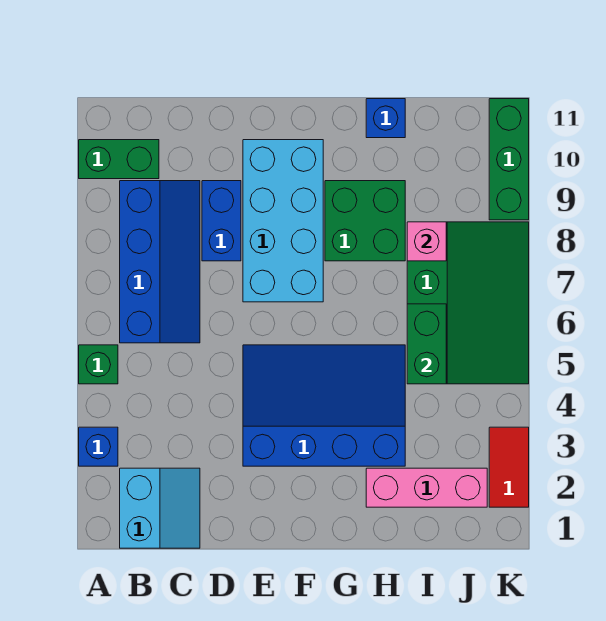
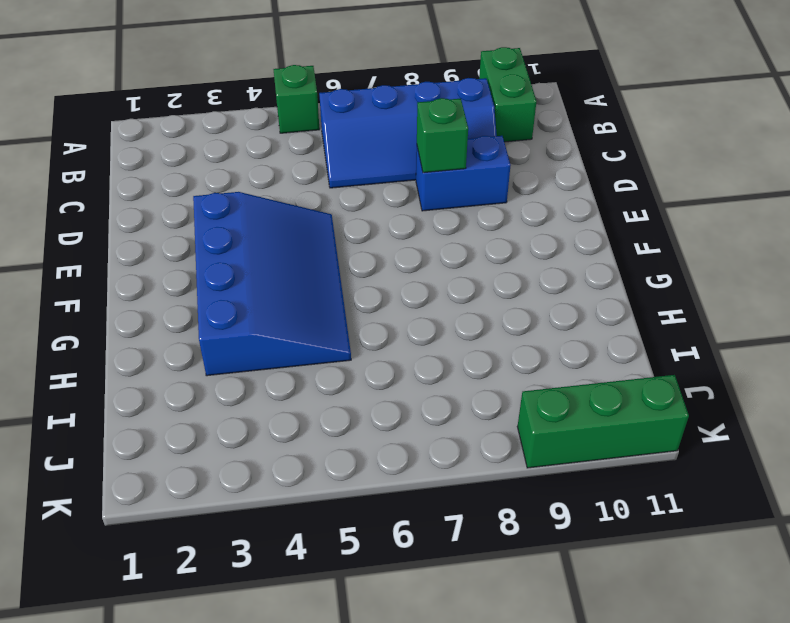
green 1x1 brick [417,98,468,173] -> none
none -> blue 1x1 brick [79,427,118,466]
none -> cyan 2x2 slope [120,468,200,548]
none -> cyan 2x4 brick [243,140,323,302]

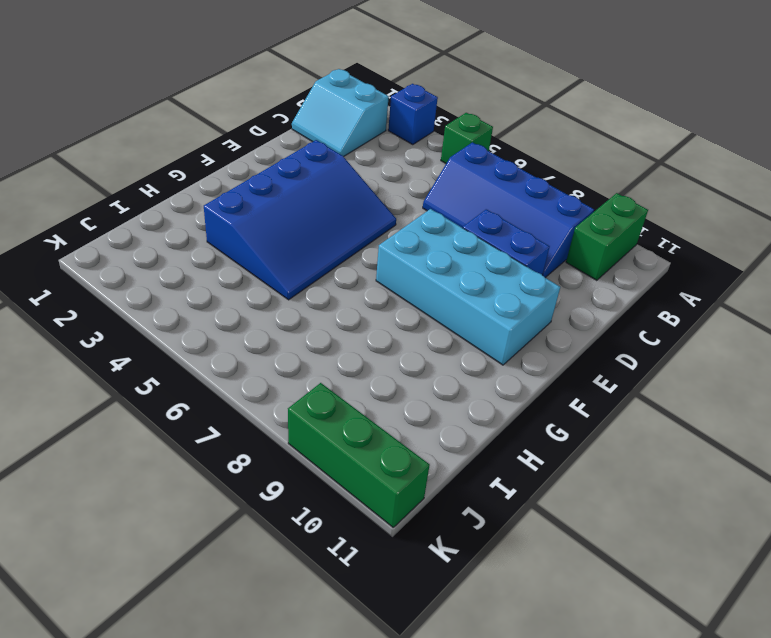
none -> green 2x2 brick [325,181,405,261]
none -> pink 1x3 brick [366,468,487,507]
none -> blue 1x1 brick [366,99,405,138]

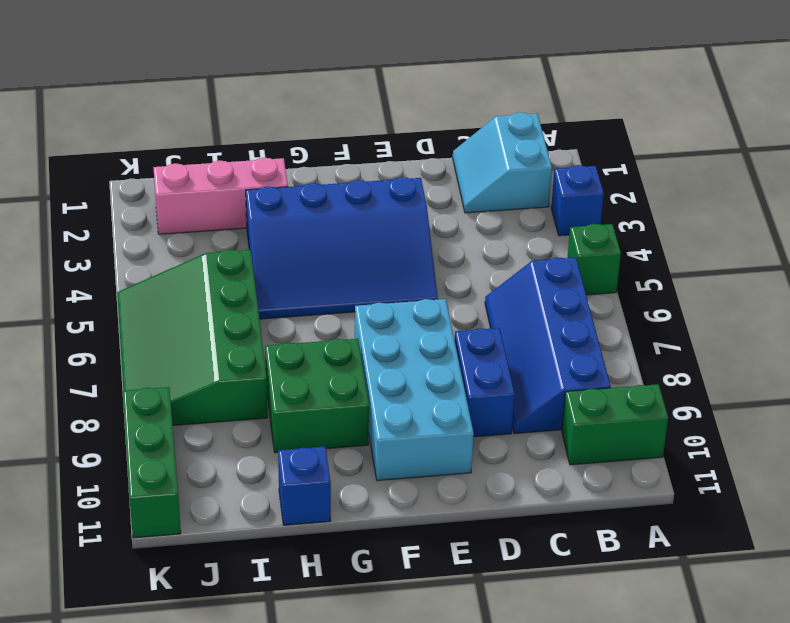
none -> red 1x2 tile [489,427,529,507]
none -> green 1x2 brick [407,304,446,384]
none -> pink 1x1 brick [407,222,446,261]

